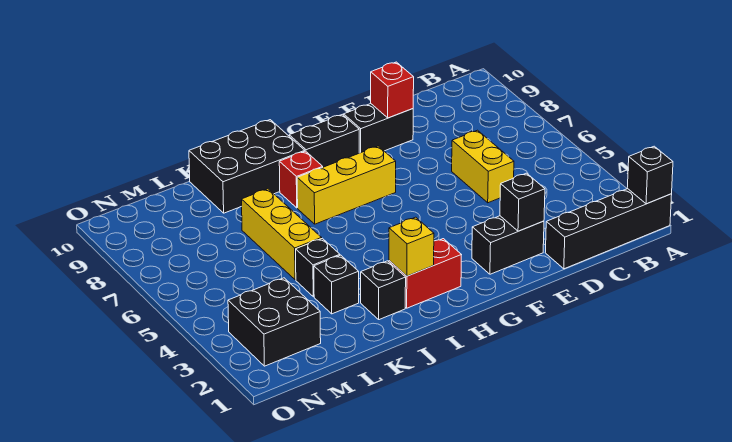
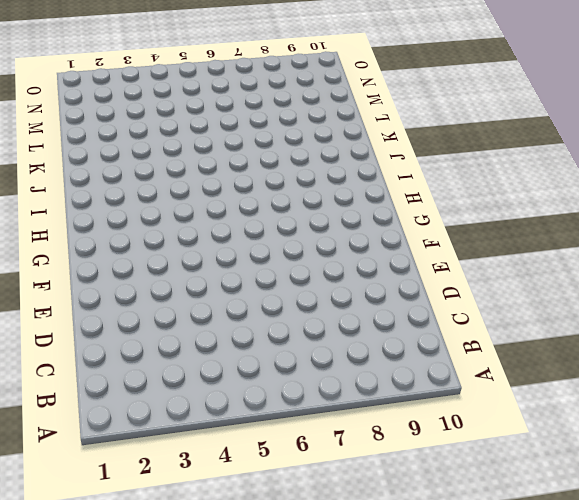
none -> black 1x4 brick [545,189,672,269]
none -> yellow 1x2 brick [452,130,514,203]
none -> black 1x2 brick [472,216,544,274]

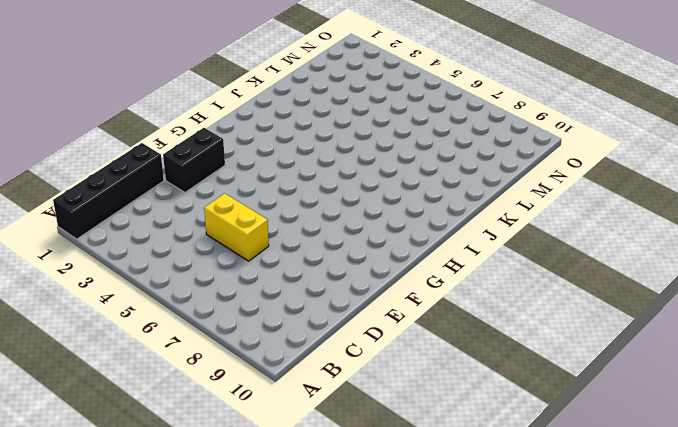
none -> black 1x2 brick [344,104,413,153]
none -> yellow 1x3 brick [297,146,396,224]
none -> black 1x2 brick [289,114,359,167]

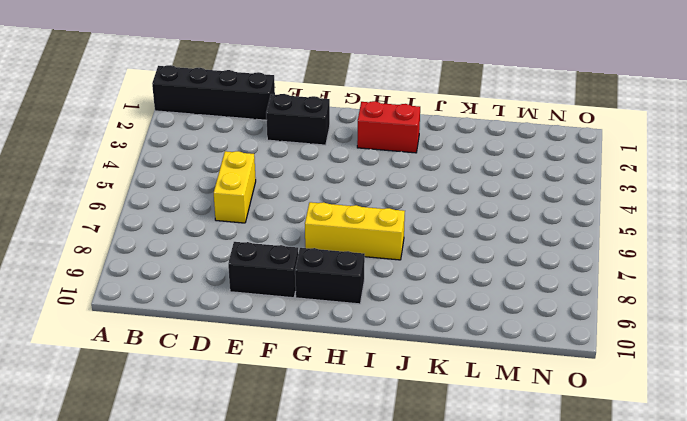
none -> red 1x1 brick [279,151,323,208]
none -> black 2x3 brick [189,120,305,213]
none -> black 1x1 brick [361,261,406,320]

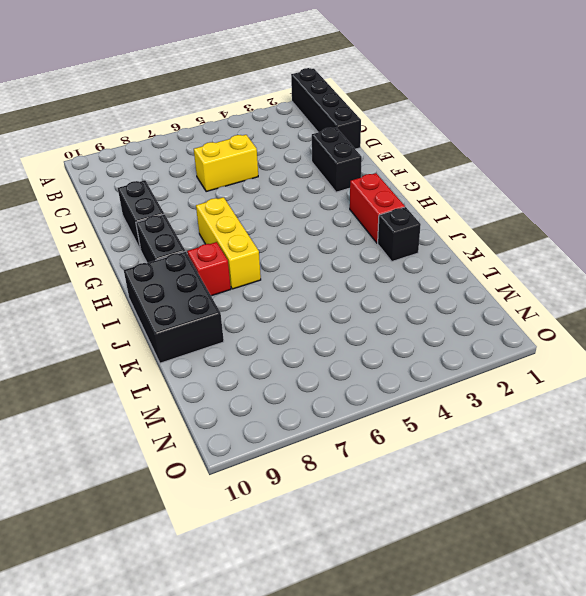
none -> black 1x1 brick [314,255,359,314]
none -> black 1x1 brick [296,238,340,297]
none -> yellow 1x3 brick [242,189,322,280]

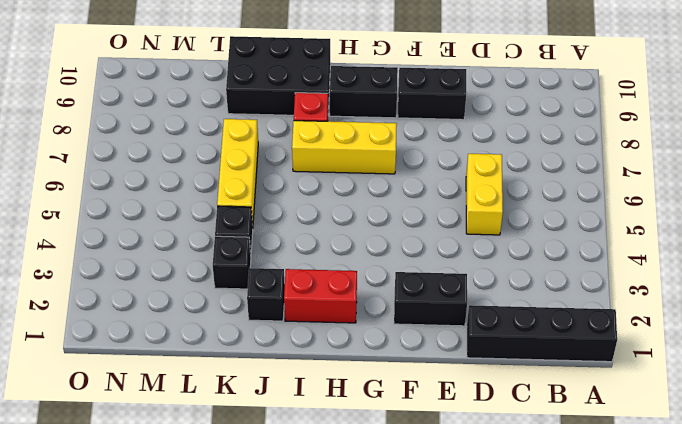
none -> black 2x2 brick [228,278,321,366]
none -> black 1x1 brick [627,146,673,204]
none -> black 1x1 brick [500,173,545,231]

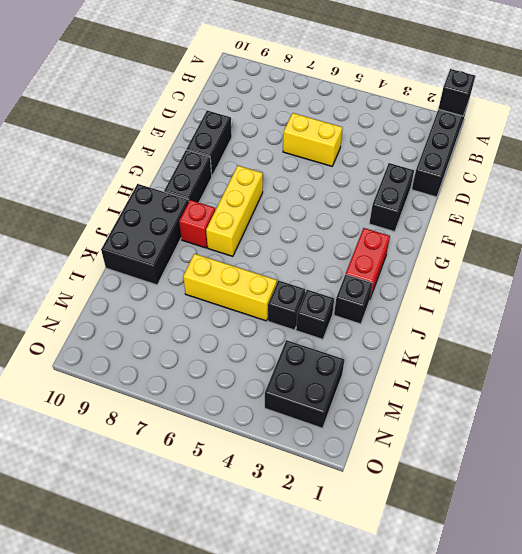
none -> black 1x1 brick [500,173,545,231]
none -> red 1x1 brick [371,62,414,118]
none -> yellow 1x1 brick [389,217,434,276]

